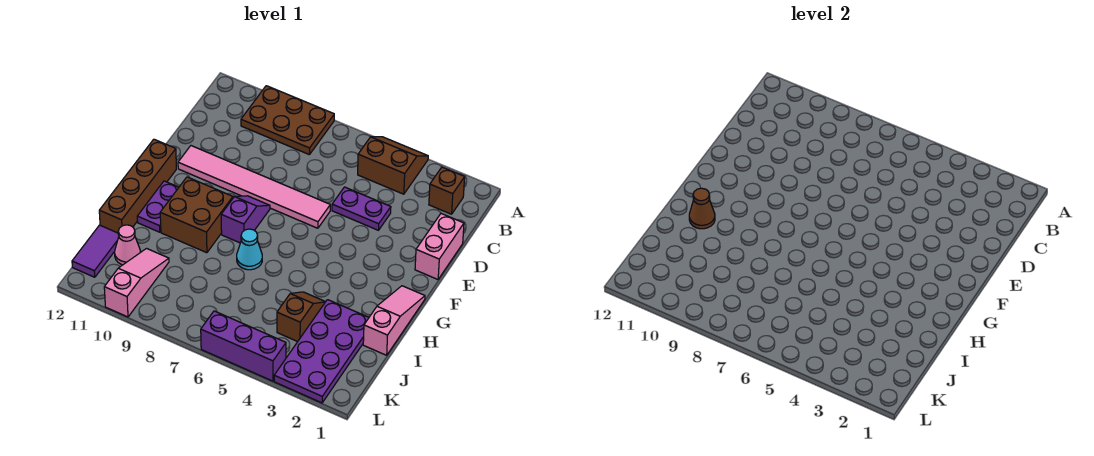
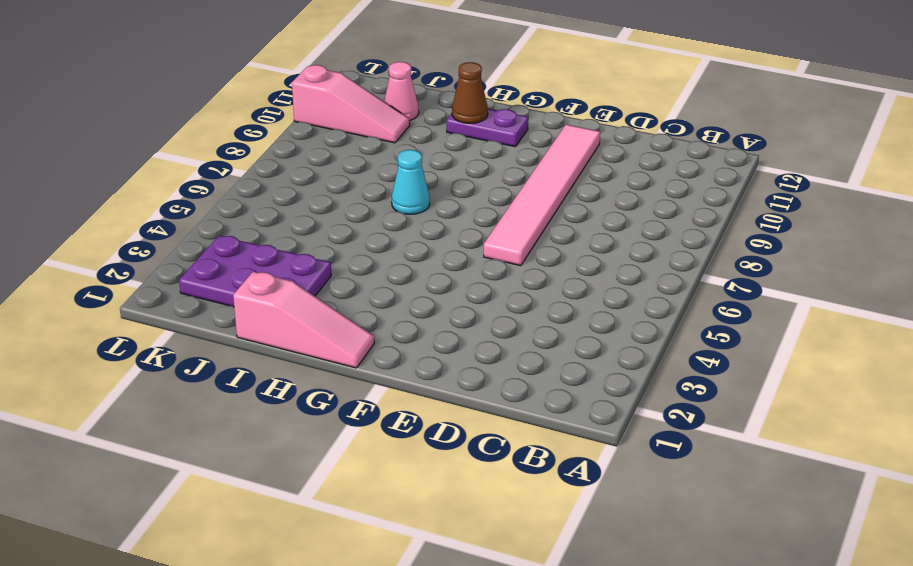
purple 2x3 plate [179,236,331,307] -> purple 2x4 plate [274,300,369,403]
none -> brown 2x2 slope [358,137,428,194]
none -> brown 2x3 plate [241,86,334,154]
none -> brown 1x1 brick [429,167,465,214]

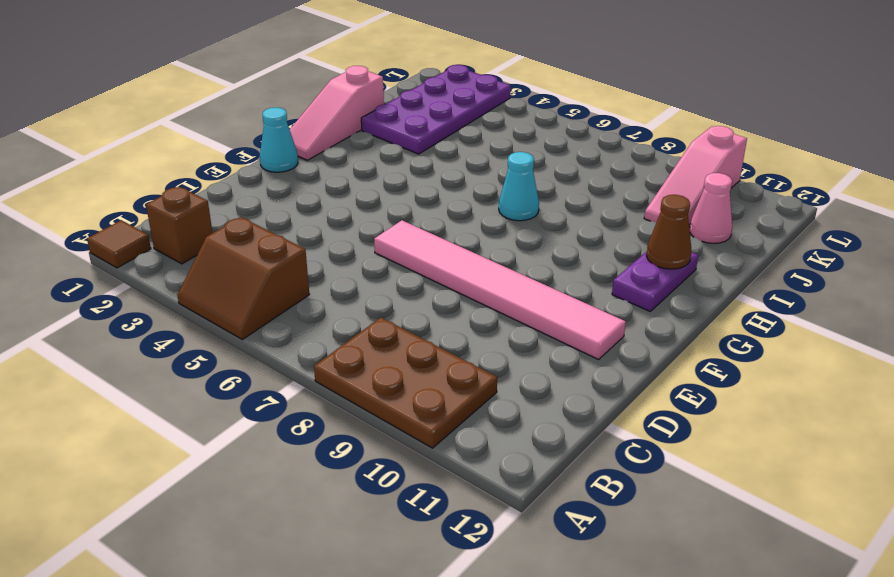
brown 1x1 tile [87,220,151,268] -> none
cyan 1x1 cone [260,107,298,172] -> none
none -> pink 1x2 brick [415,214,464,279]
none -> purple 1x2 plate [332,187,391,230]
none -> purple 1x2 slope [221,196,270,243]

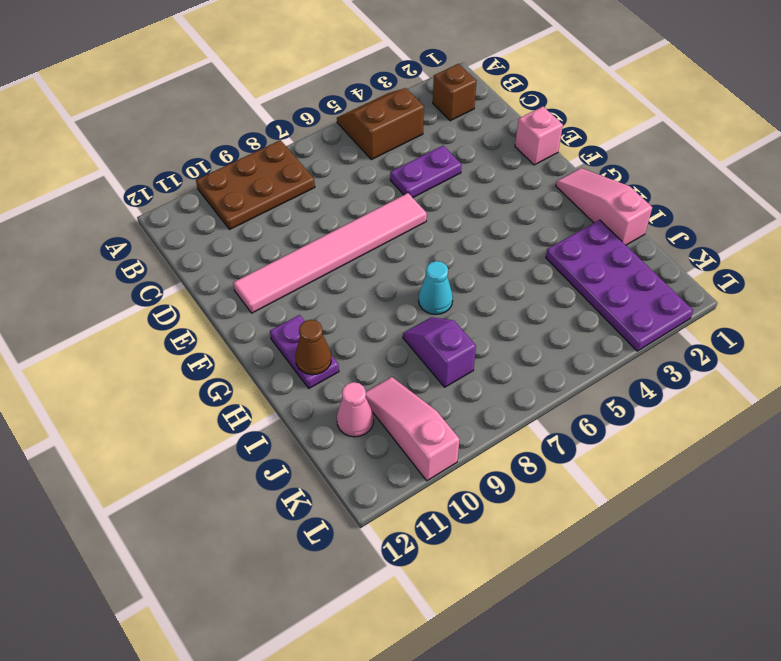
pink 1x1 brick [515,107,563,165] -> pink 1x2 brick [415,214,464,279]
purple 1x2 slope [403,317,476,387] -> purple 1x2 slope moved to [221,196,270,243]
none -> brown 1x4 brick [99,139,176,233]
none -> brown 2x2 brick [160,177,233,253]
none -> brown 1x2 slope [277,292,325,342]

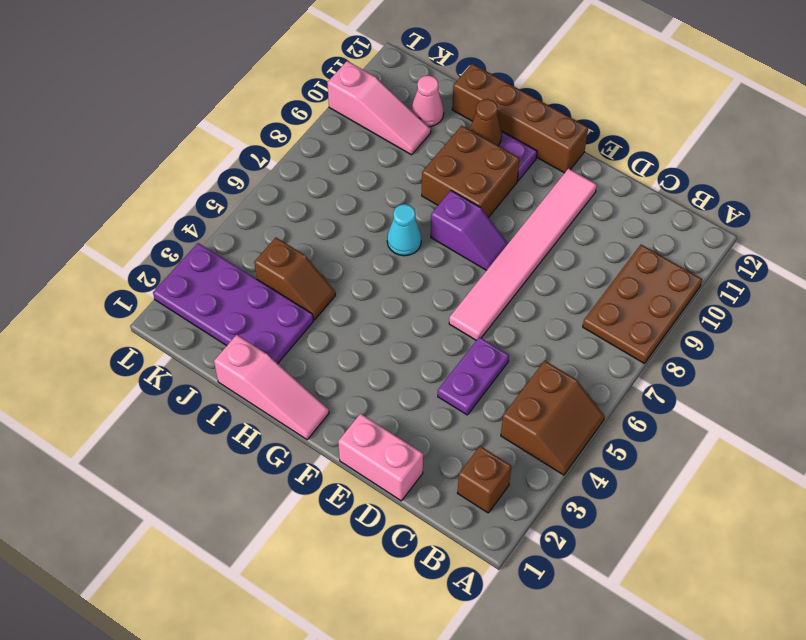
none -> purple 1x2 tile [72,225,119,277]
none -> purple 1x3 brick [201,311,286,381]

